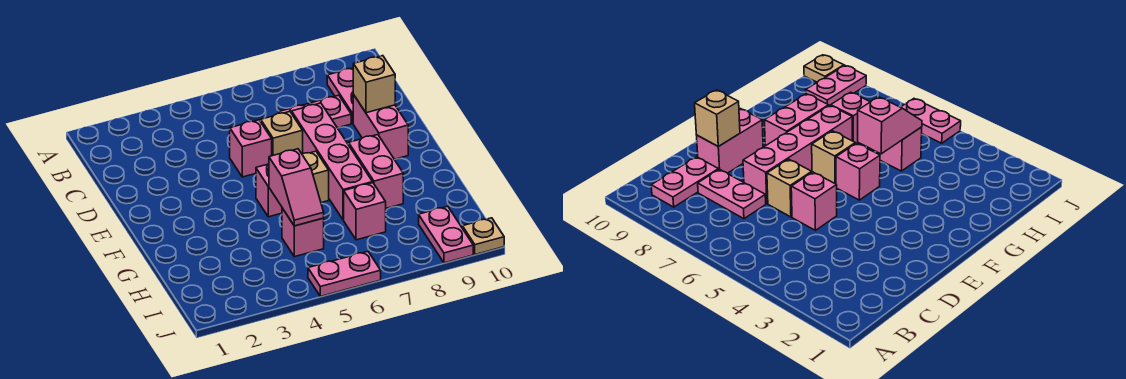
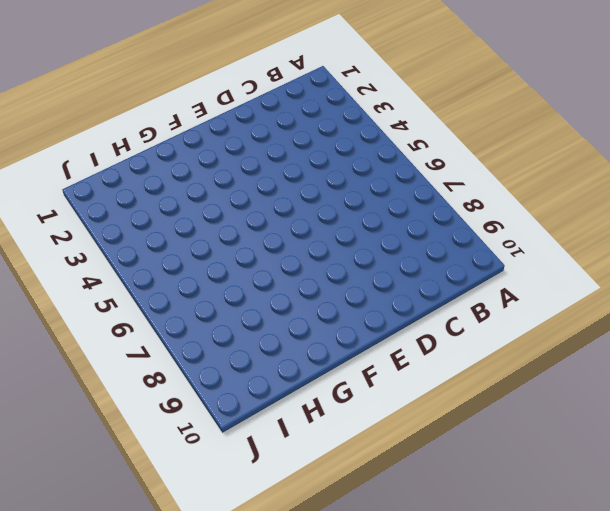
none -> pink 1x2 plate [327,68,354,123]
none -> pink 1x2 plate [279,95,351,128]
none -> pink 1x1 brick [230,120,272,177]

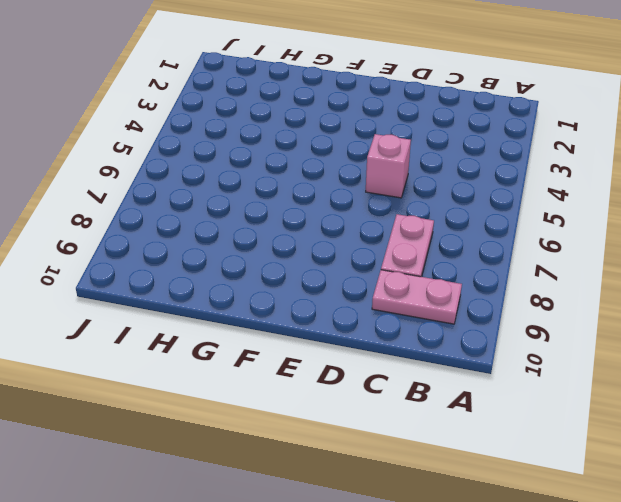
none -> tan 1x1 brick [260,112,303,156]
none -> pink 1x4 brick [292,103,372,220]
none -> pink 1x2 brick [353,95,408,159]

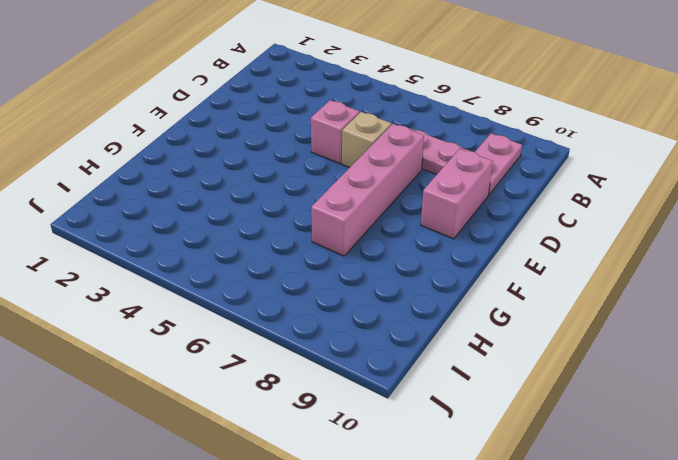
none -> pink 1x1 brick [256,164,282,217]
none -> tan 1x1 brick [302,151,329,203]
none -> pink 1x2 brick [349,135,403,208]

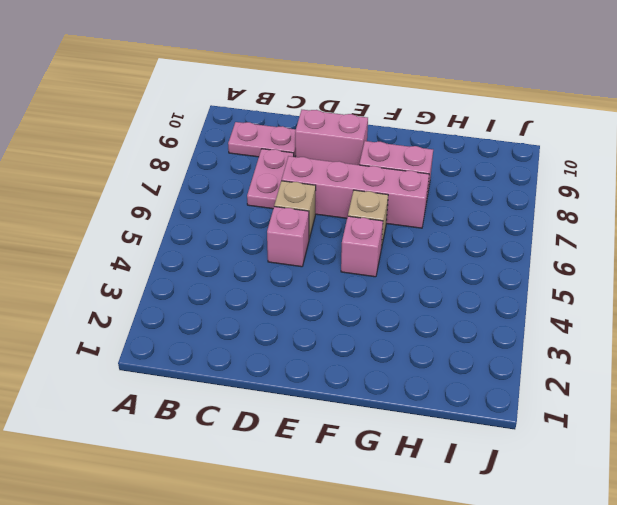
none -> pink 1x1 brick [282,208,324,257]
none -> pink 1x1 brick [344,183,386,240]
none -> pink 1x2 plate [419,206,473,263]

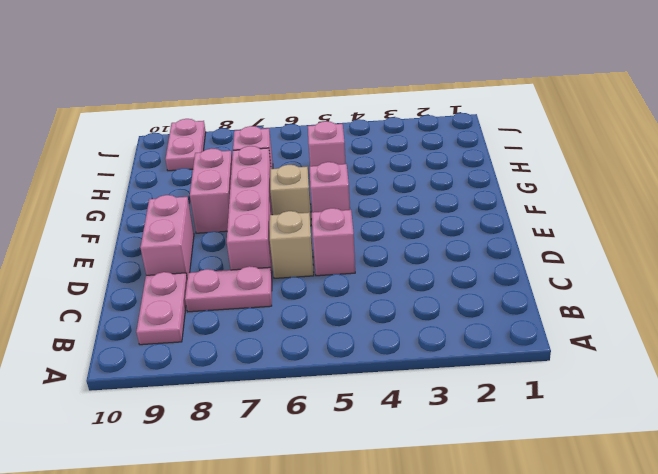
none -> pink 1x2 plate [308,252,381,296]
none -> tan 1x1 plate [462,218,504,254]
none -> tan 1x1 brick [353,56,395,113]

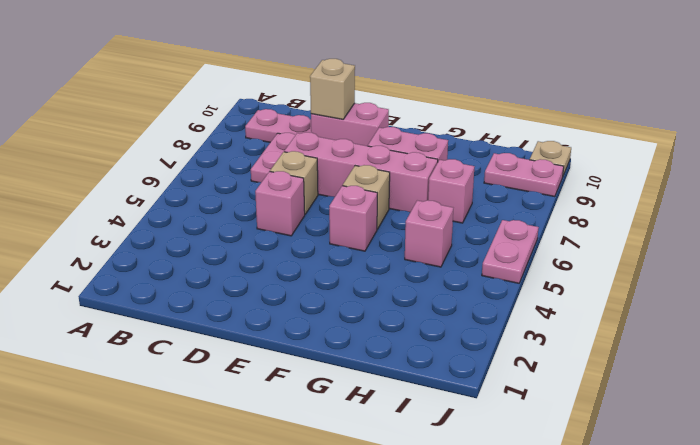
none -> pink 1x2 slope [269,149,324,226]

